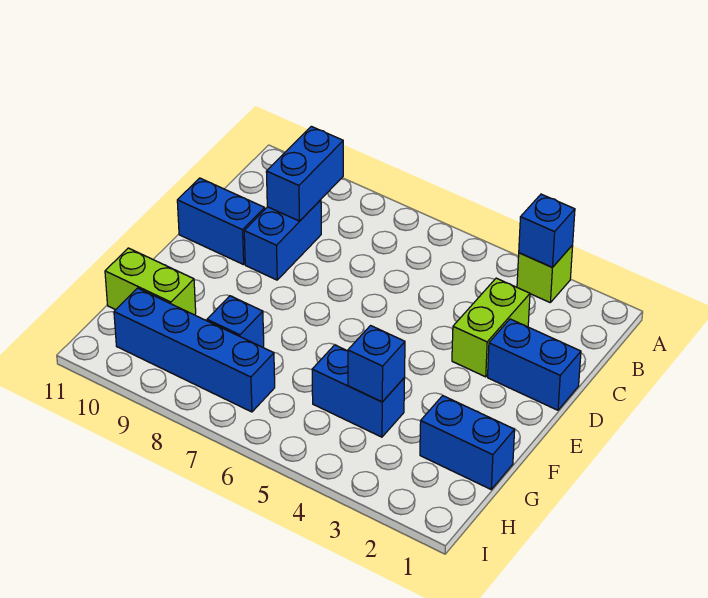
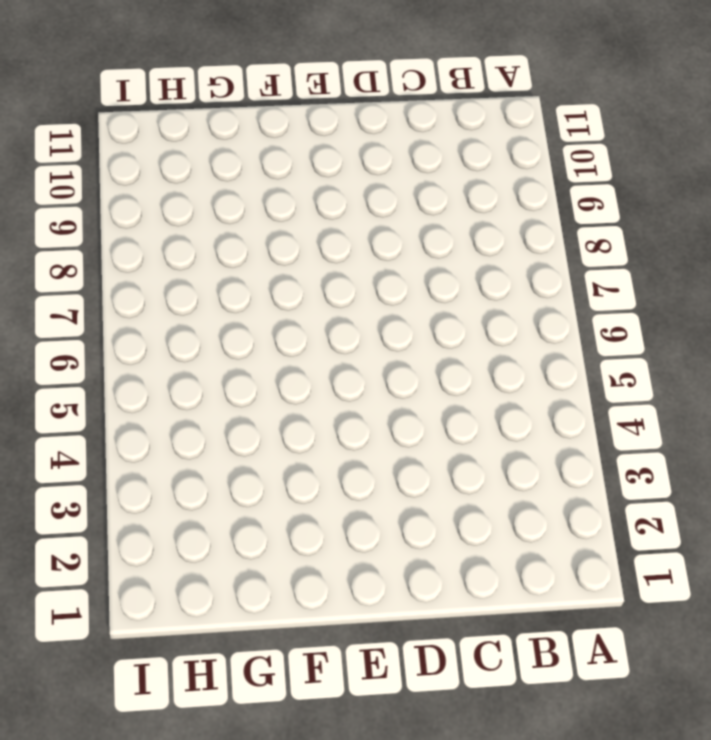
none -> lime 1x1 brick [517,245,573,302]
none -> lime 1x2 brick [452,278,530,377]
none -> blue 1x2 brick [244,200,321,280]

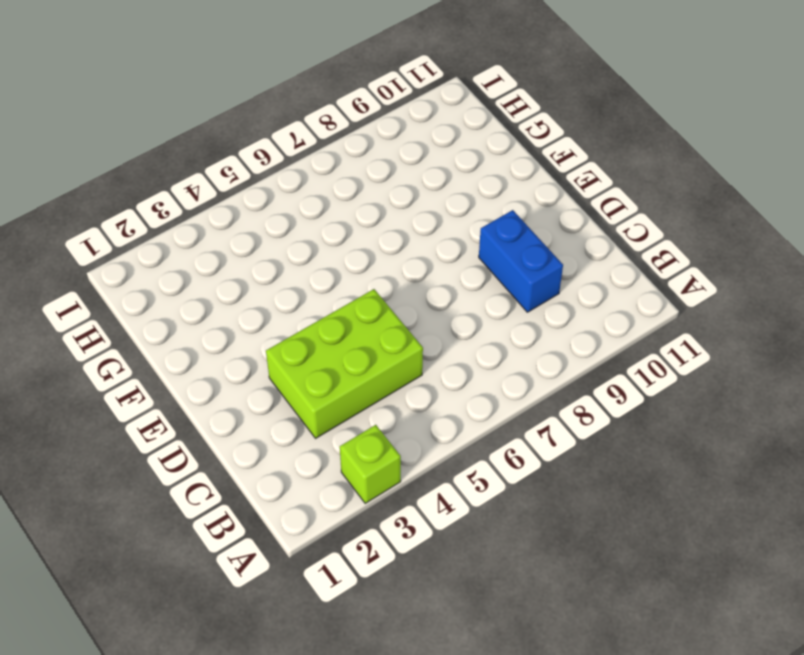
lime 2x3 brick [266,289,423,438] -> lime 1x2 brick [452,278,530,377]
none -> blue 1x2 brick [488,319,581,410]
none -> blue 1x2 brick [177,178,265,265]
none -> blue 1x2 brick [420,396,515,489]

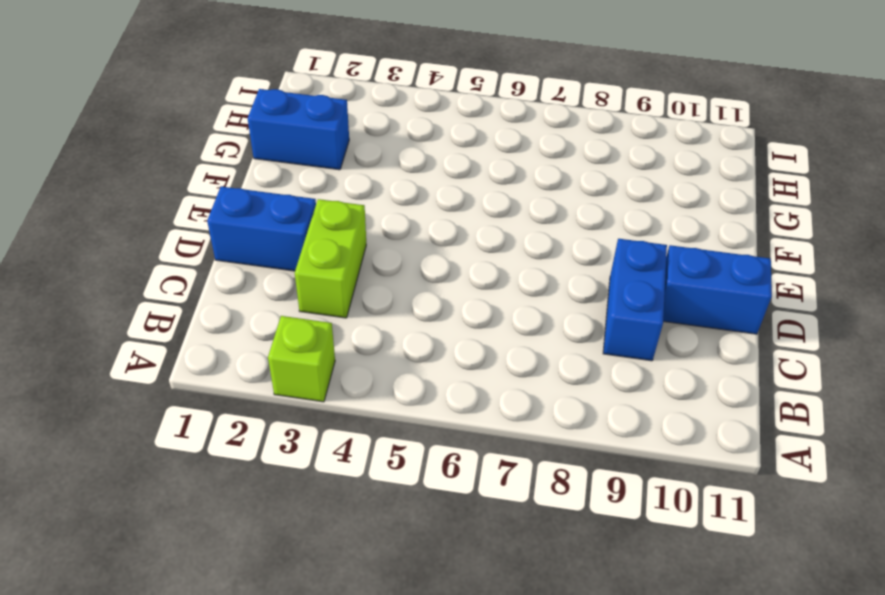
none -> blue 1x2 brick [312,345,405,437]
none -> blue 1x1 brick [207,296,264,347]
none -> lime 1x2 brick [105,248,196,315]

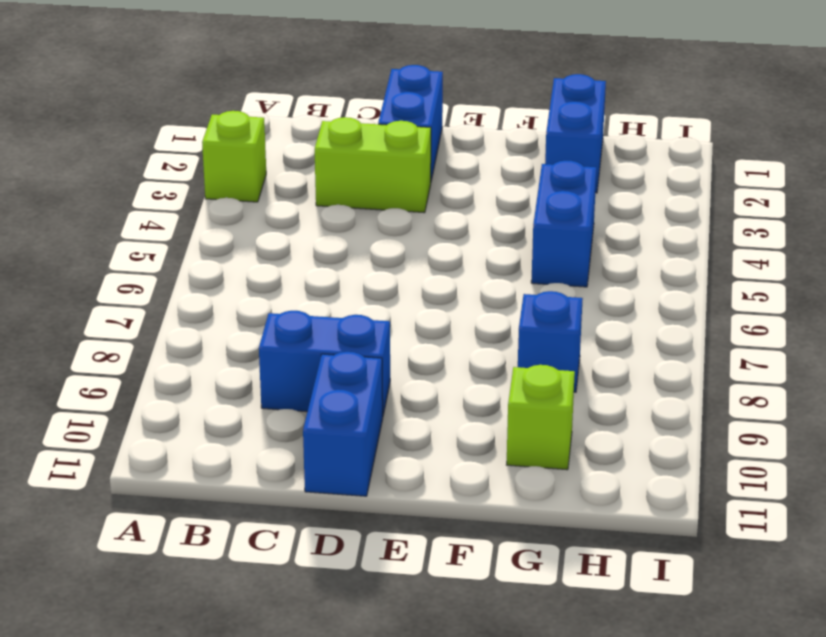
lime 1x1 brick [507,365,575,470] -> lime 1x2 brick [105,248,196,315]
none -> blue 1x4 brick [114,288,275,412]
none -> blue 1x1 brick [519,194,575,267]
none -> blue 1x2 brick [266,126,343,221]

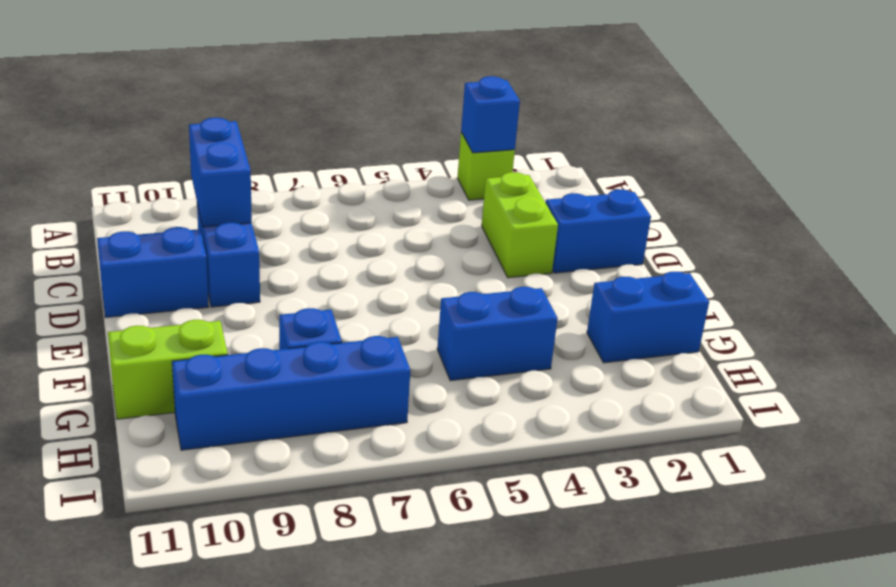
none -> blue 1x1 brick [348,326,405,402]

